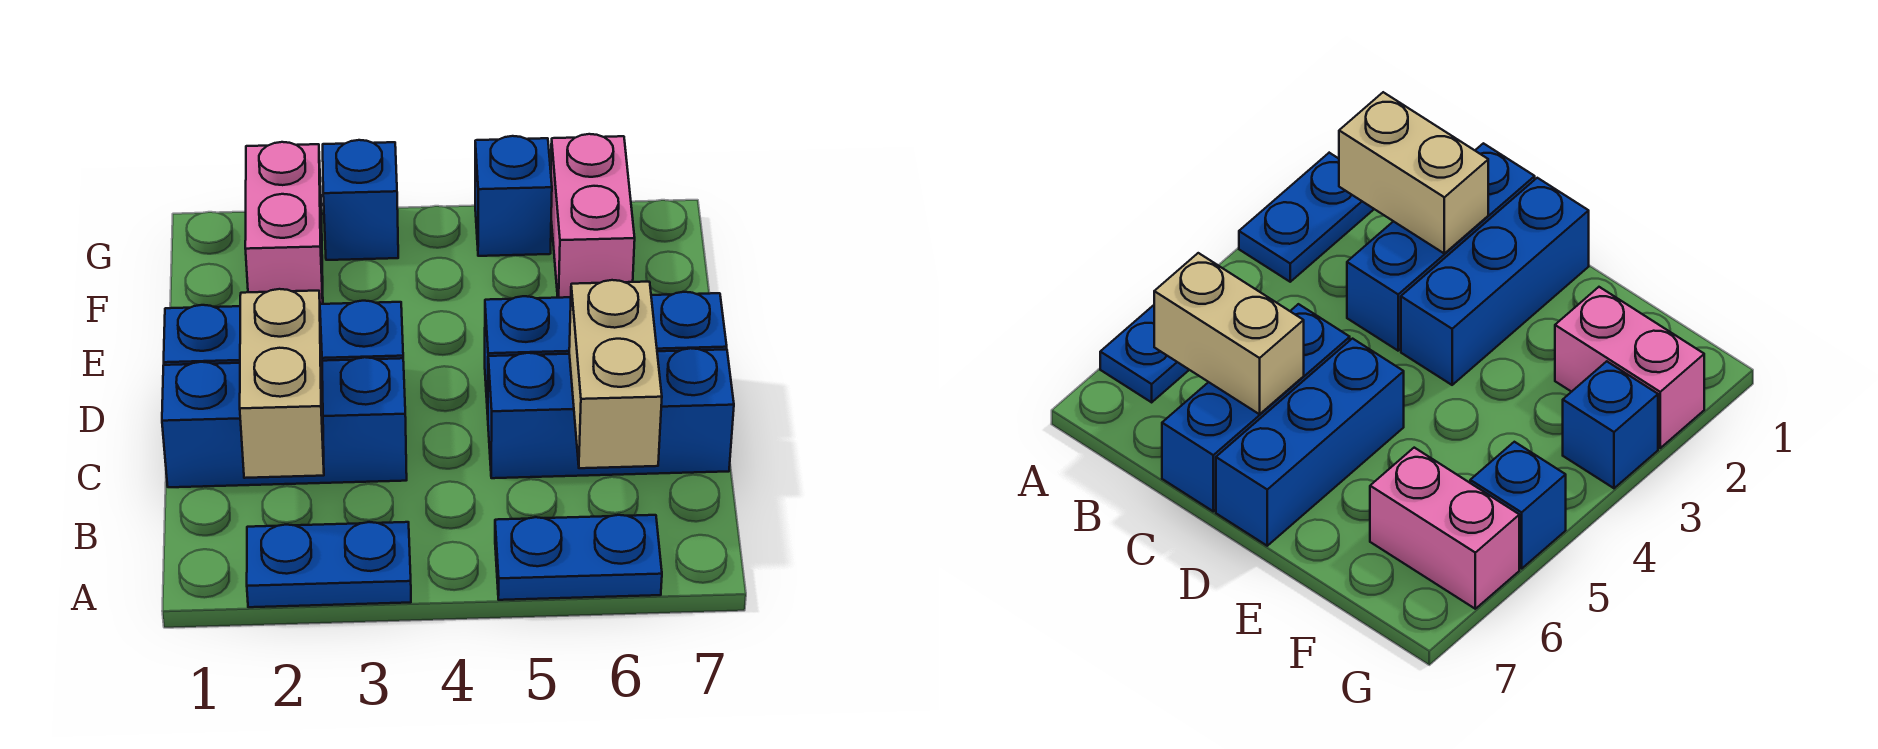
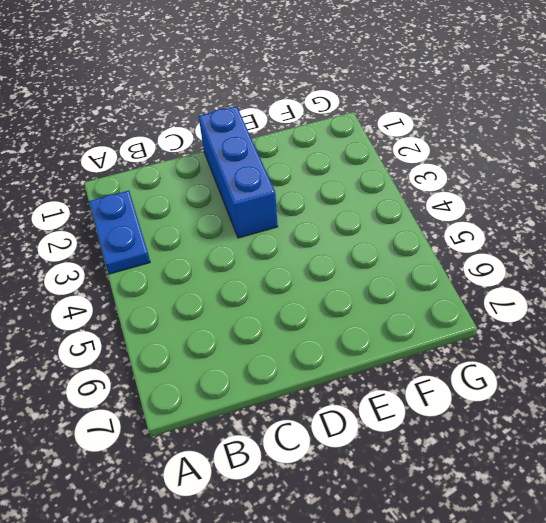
none -> blue 1x2 plate [495,515,662,600]
none -> blue 1x3 brick [162,357,407,487]
none -> blue 1x3 brick [488,348,734,478]

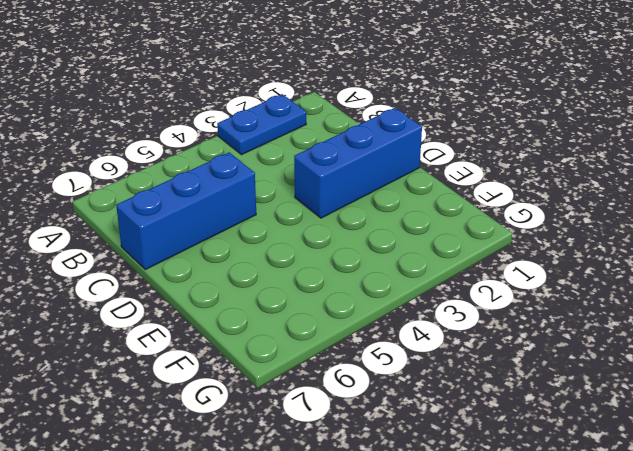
none -> blue 1x2 plate [495,515,662,600]
none -> blue 1x3 brick [162,357,407,487]
none -> blue 1x3 brick [485,292,727,414]

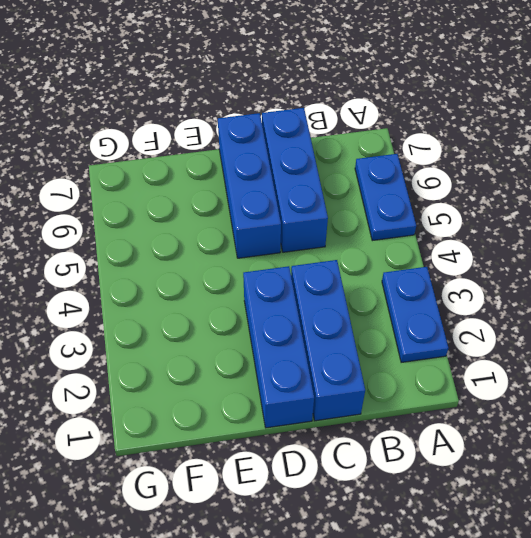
none -> pink 1x2 brick [245,142,323,304]
none -> pink 1x2 brick [551,134,635,298]
none -> blue 1x1 brick [323,140,398,260]

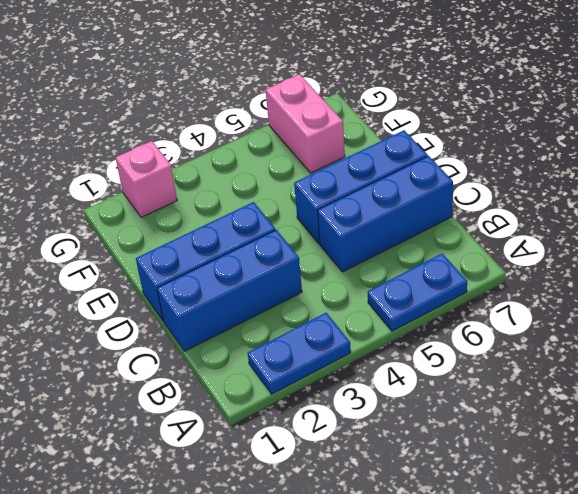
pink 1x1 brick [116,141,177,217] -> pink 1x2 brick [245,142,323,304]
none -> blue 1x1 brick [323,140,398,260]
none -> blue 1x1 brick [475,136,552,256]
none -> tan 1x2 brick [240,289,324,478]

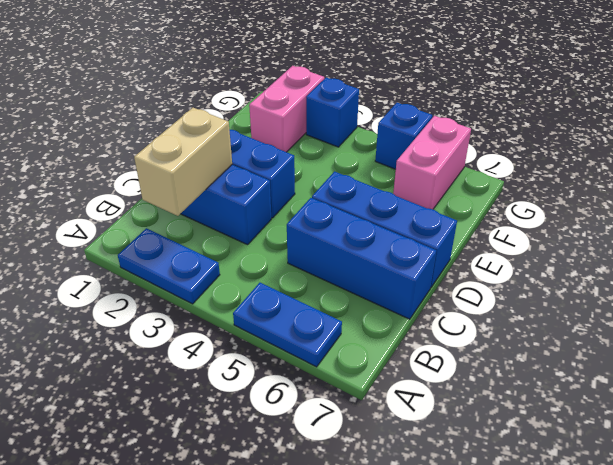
none -> tan 1x2 brick [569,280,662,468]

